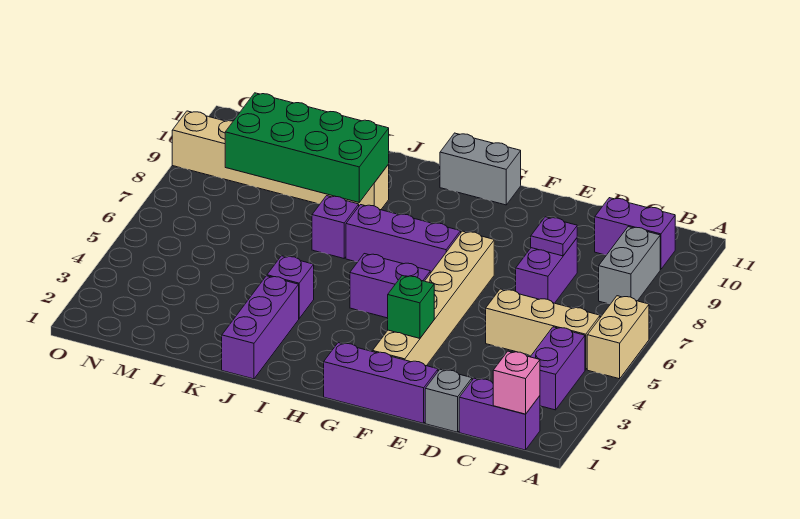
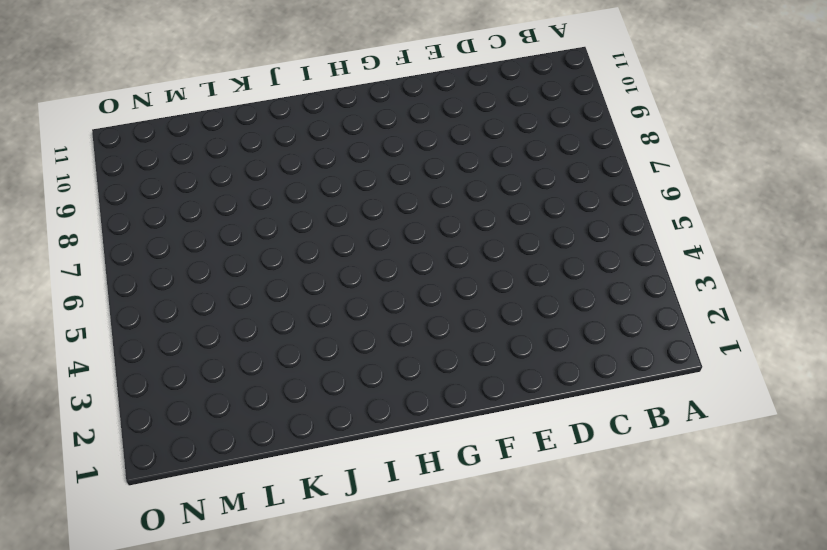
none -> tan 1x2 brick [587,296,649,379]
none -> purple 1x2 brick [459,378,540,450]
none -> purple 1x2 brick [531,327,585,410]

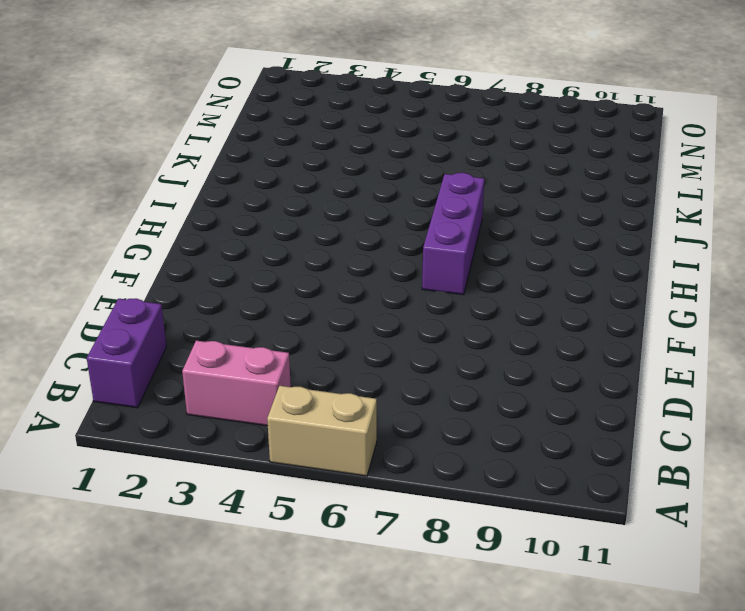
pink 1x2 brick [182,341,291,426] -> purple 1x2 brick [531,327,585,410]
none -> tan 1x3 brick [486,289,600,370]
none -> grey 1x2 brick [599,227,660,304]
none -> purple 1x2 brick [595,198,675,269]

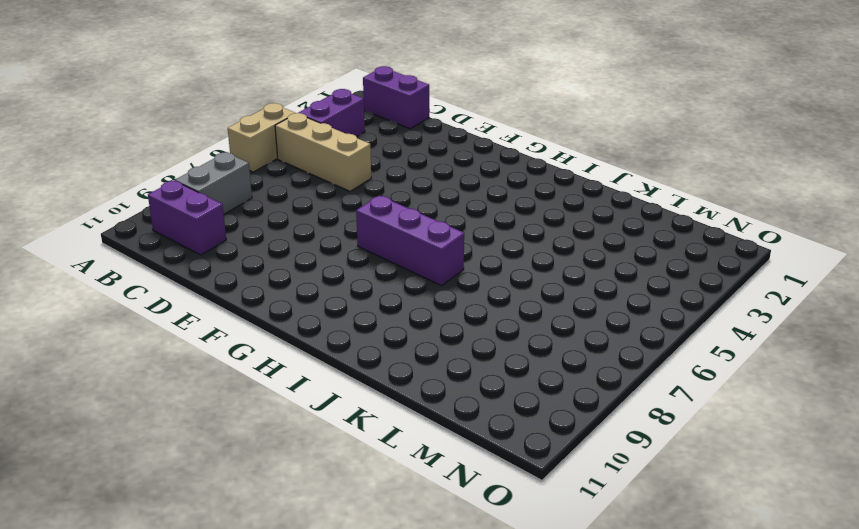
none -> grey 1x1 brick [425,369,472,432]
none -> purple 1x2 brick [516,238,577,303]
none -> purple 1x3 brick [324,343,438,423]

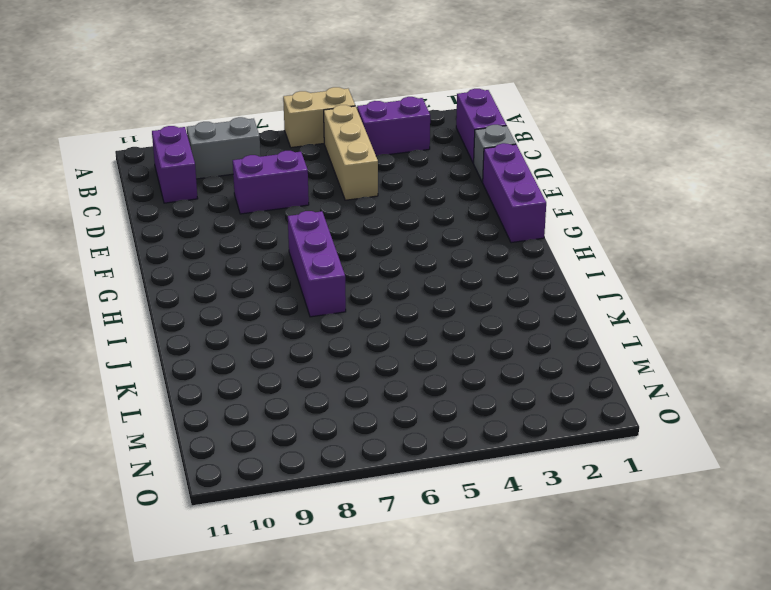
none -> tan 1x6 brick [373,231,494,366]
none -> purple 1x2 brick [350,254,430,318]
none -> grey 1x2 brick [440,133,521,205]

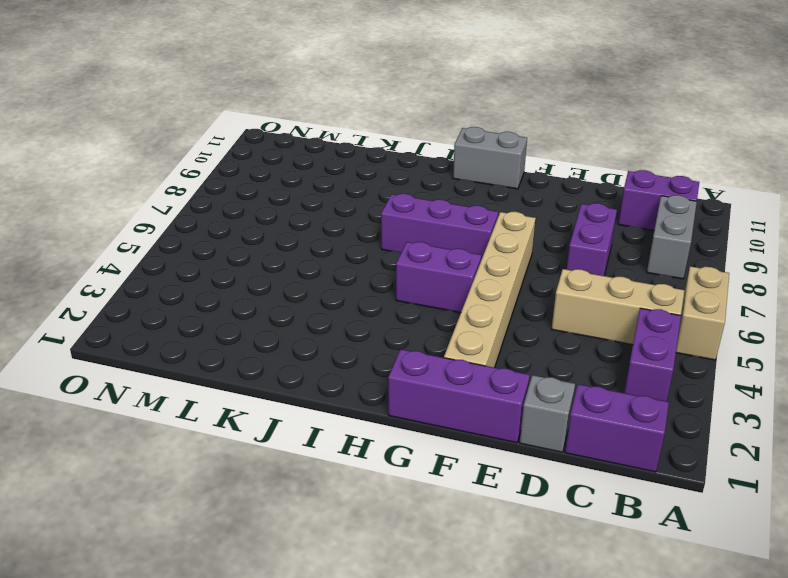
none -> purple 1x3 brick [222,276,299,379]
none -> purple 1x1 brick [267,256,314,318]
none -> purple 1x1 brick [312,196,359,258]

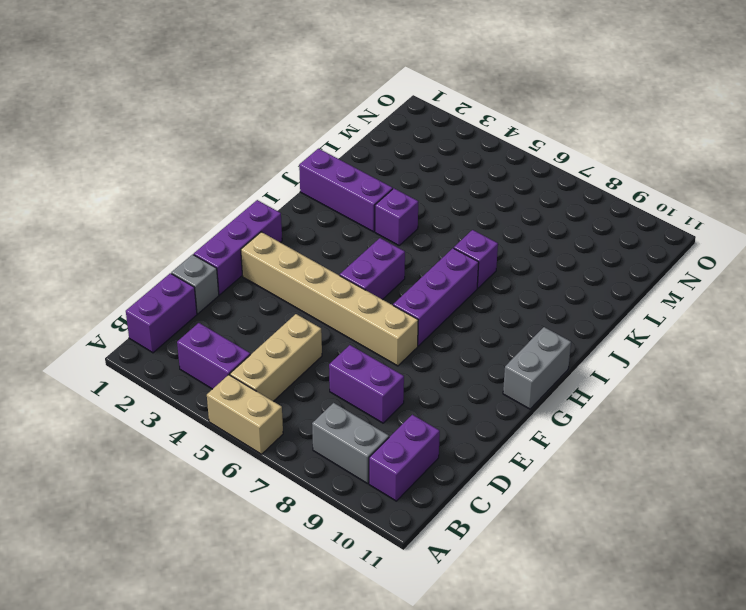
none -> tan 1x6 brick [172,111,389,210]
none -> pink 1x1 brick [493,351,540,414]
none -> purple 1x1 plate [531,217,577,256]

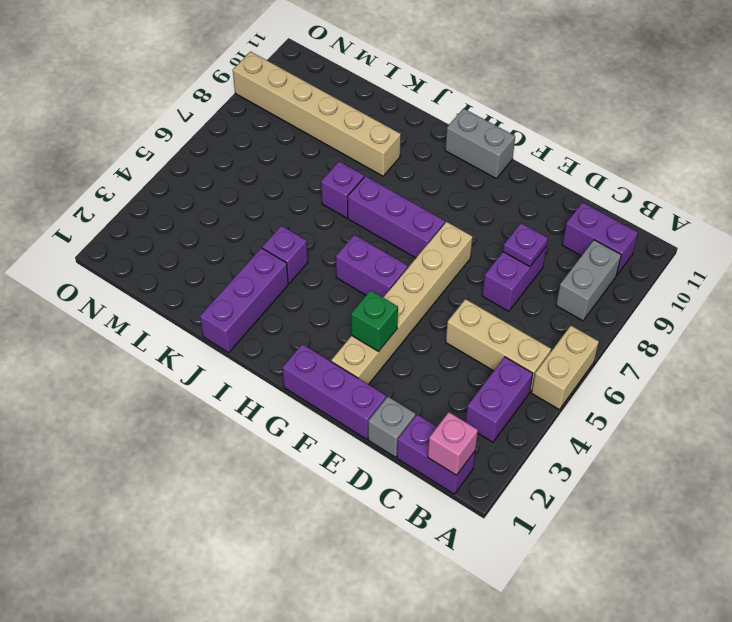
none -> green 2x4 brick [225,93,389,202]

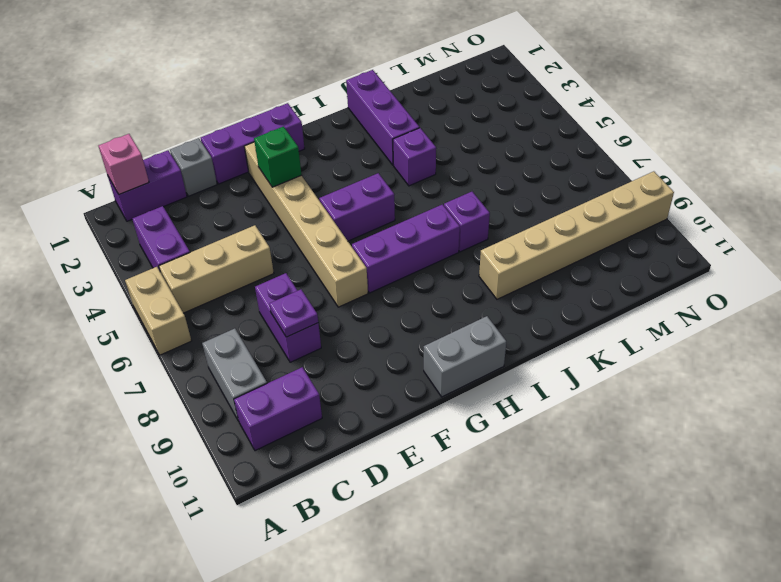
none -> green 2x4 brick [225,93,389,202]

